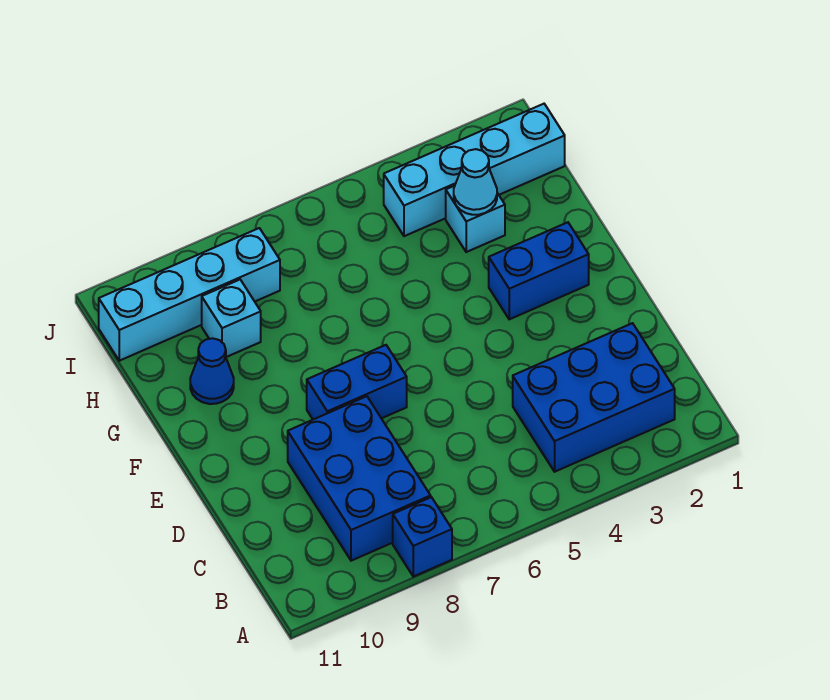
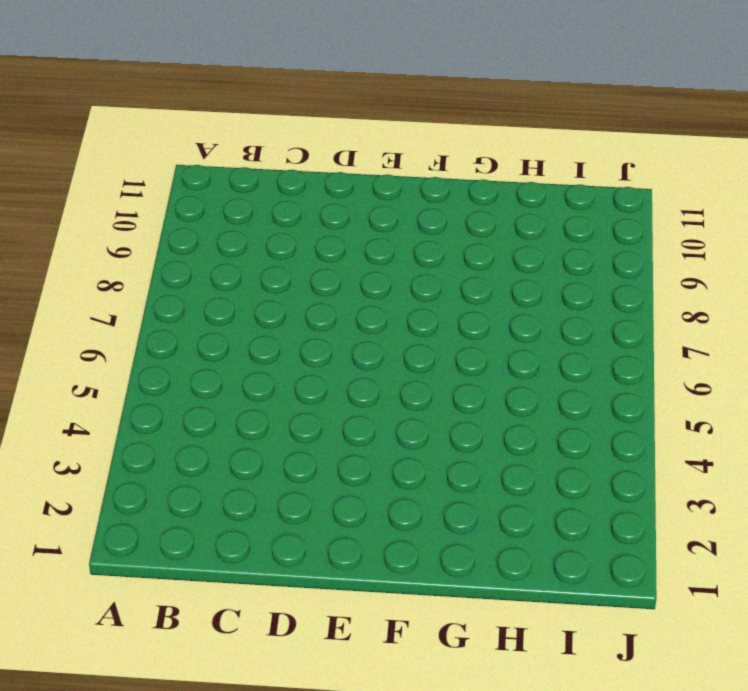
none -> blue 1x1 brick [393,497,452,577]
none -> blue 2x3 brick [513,323,675,472]

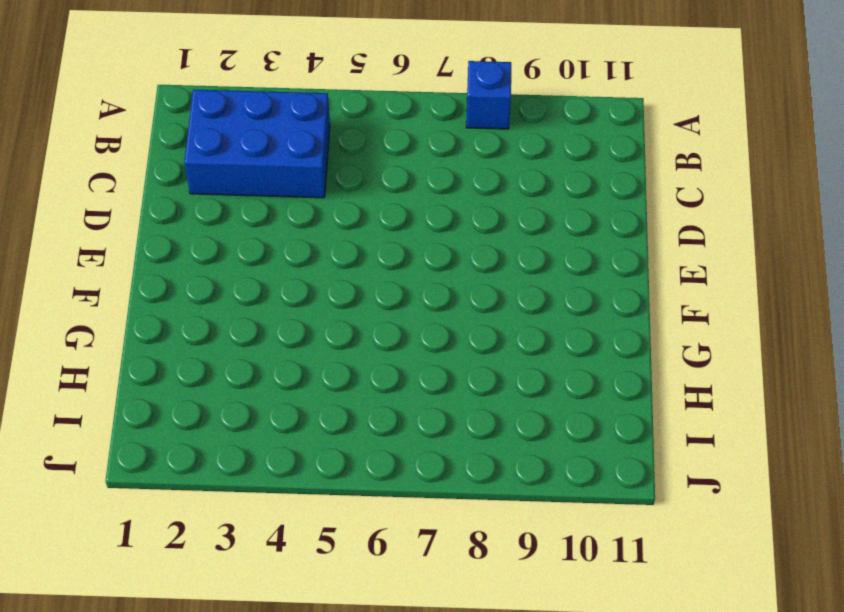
none -> blue 2x3 brick [288,396,431,561]
none -> blue 1x2 brick [307,345,407,420]

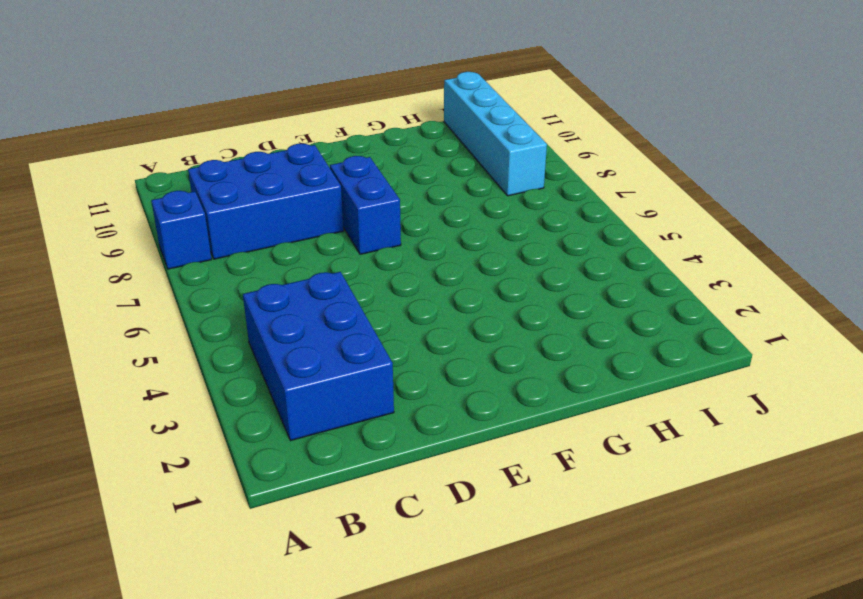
none -> blue 1x2 brick [489,222,589,319]
none -> blue 1x1 cone [190,338,234,404]

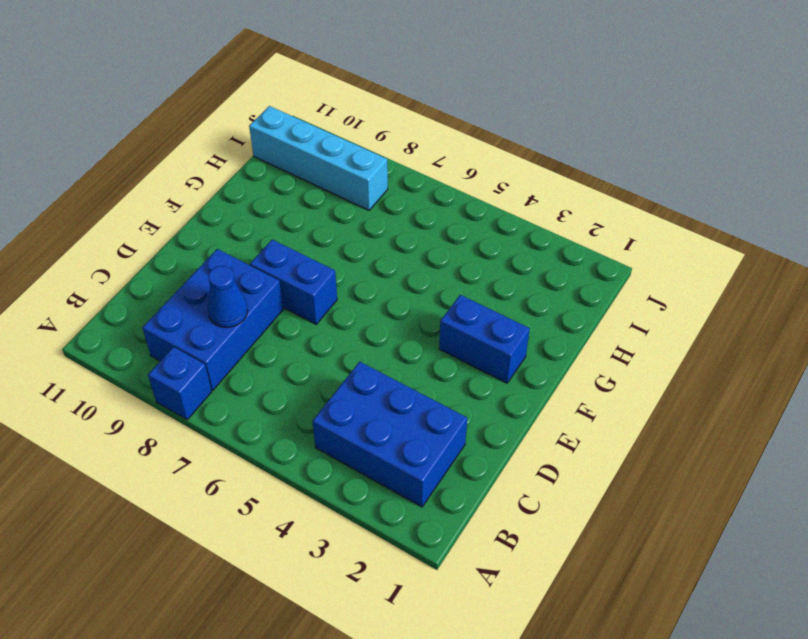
blue 1x1 cone [207,266,248,327] -> blue 1x1 cone moved to [190,338,234,404]
none -> cyan 1x1 brick [446,186,505,252]
none -> cyan 1x1 brick [202,280,261,357]

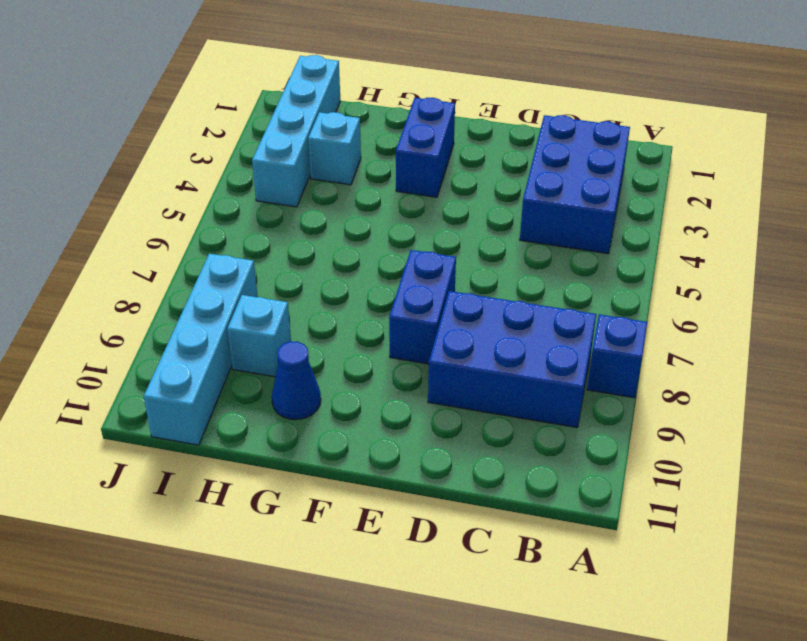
none -> cyan 1x1 cone [454,149,497,215]

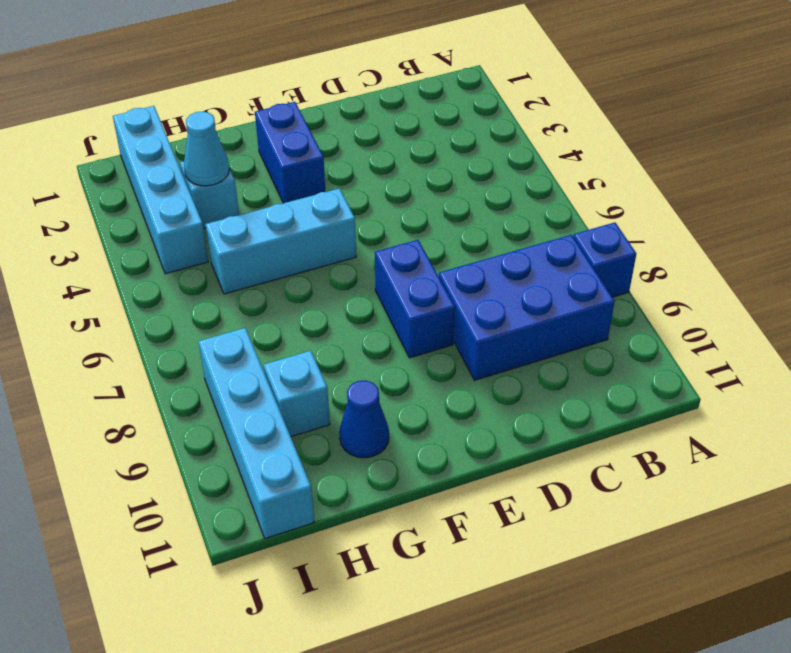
cyan 1x3 brick [206,189,356,294] -> none
none -> blue 2x3 brick [513,323,675,472]

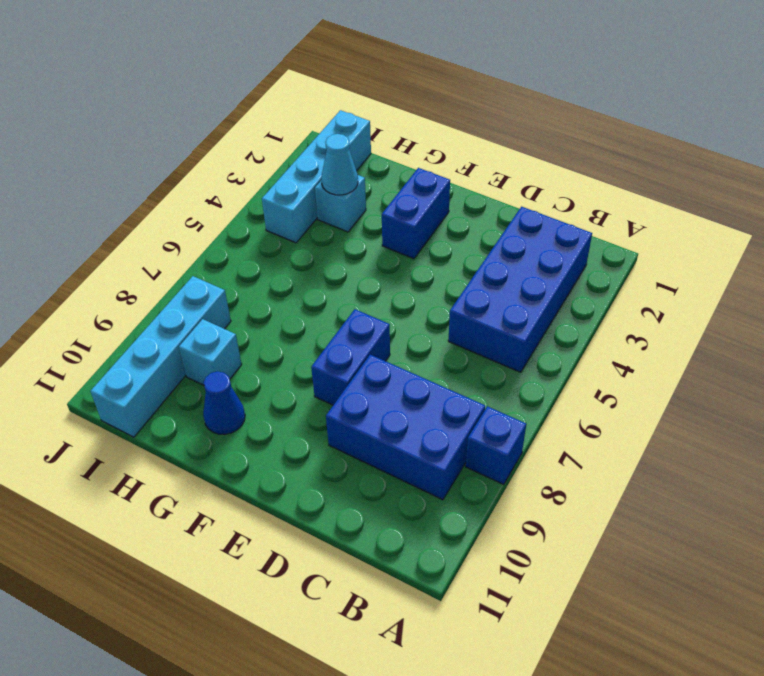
blue 2x4 brick [448,207,592,372] -> blue 2x3 brick [513,323,675,472]

